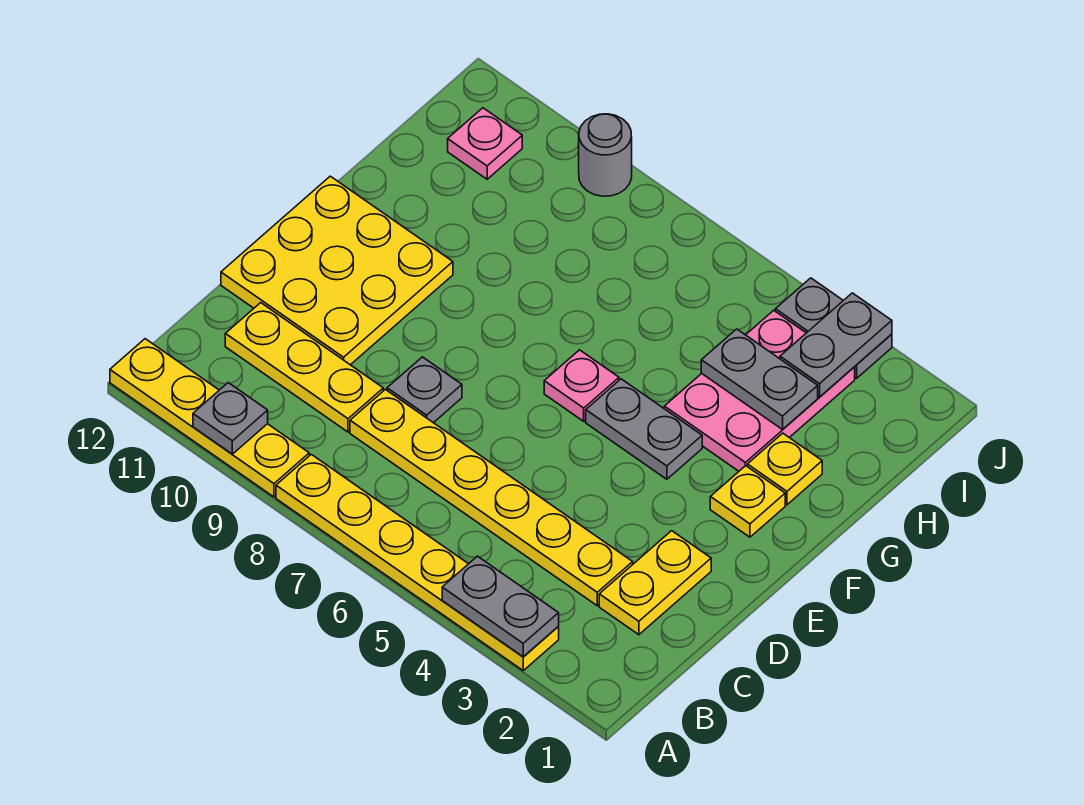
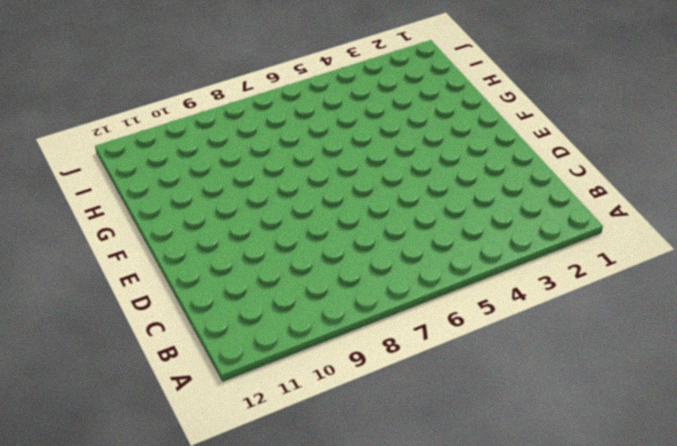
none -> yellow 1x6 plate [276,454,559,670]
none -> yellow 1x4 plate [110,339,309,497]
none -> yellow 1x2 plate [599,531,711,635]

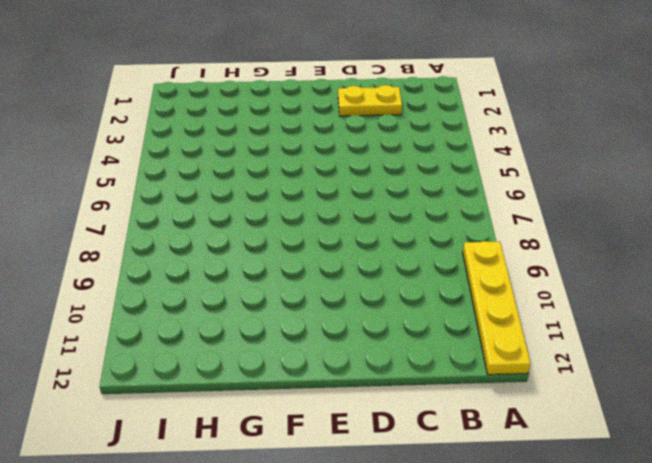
none -> yellow 1x6 plate [276,454,559,670]
none -> yellow 1x6 plate [350,389,633,606]
none -> yellow 1x3 plate [225,303,383,432]

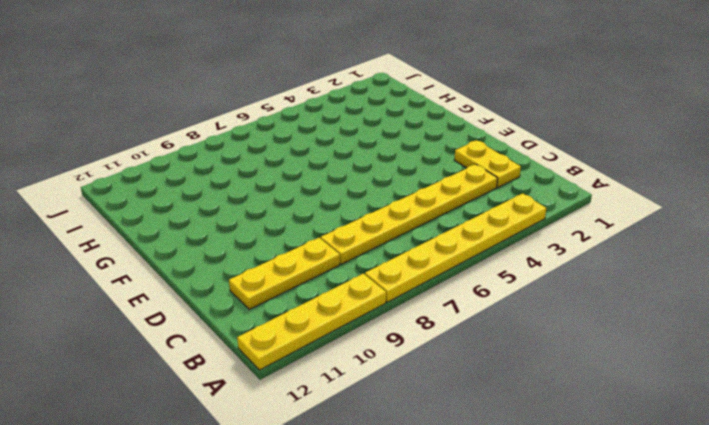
none -> grey 1x1 plate [387,357,462,423]
none -> yellow 3x3 plate [221,176,453,365]
none -> yellow 1x1 plate [710,466,785,537]

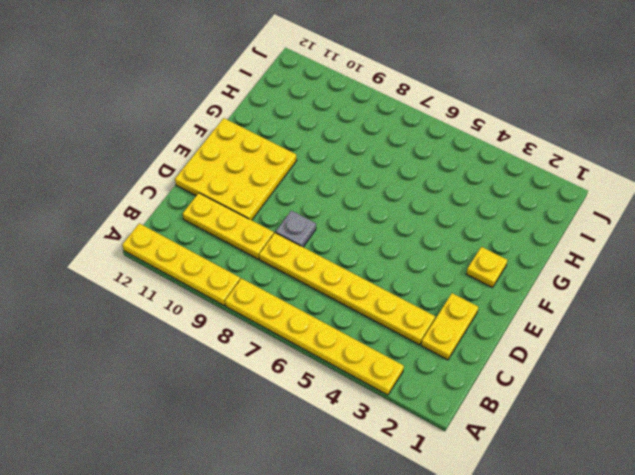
none -> grey 1x2 plate [586,379,702,479]
none -> pink 1x1 plate [544,350,619,421]
none -> yellow 1x1 plate [747,433,822,505]

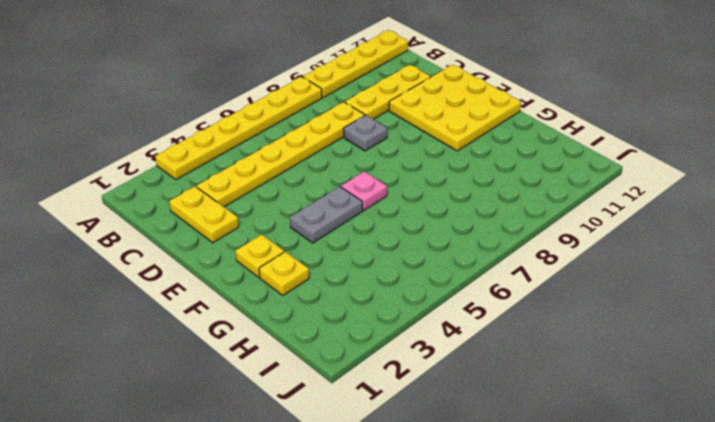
none -> pink 2x3 plate [664,310,855,471]
none -> pink 1x1 plate [448,108,522,179]
none -> grey 1x2 plate [775,278,892,378]

